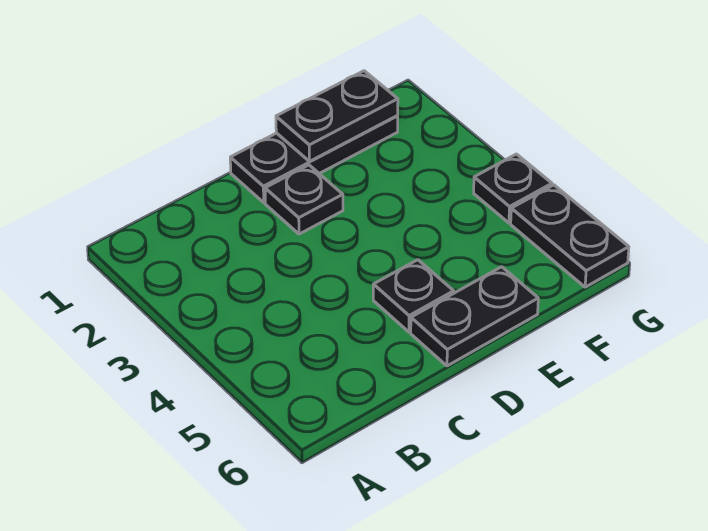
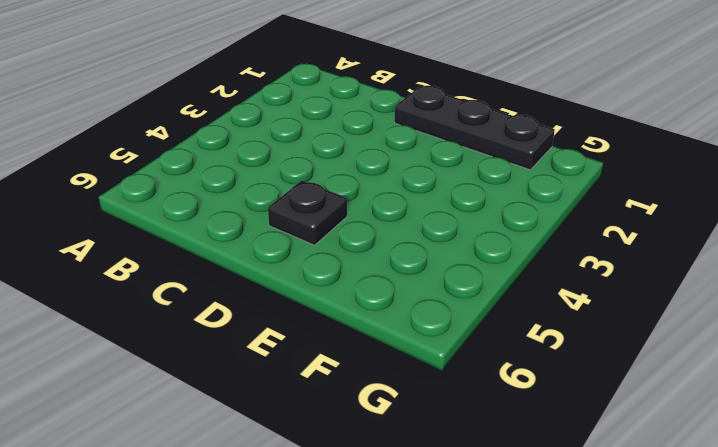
none -> black 1x1 plate [265,165,343,234]
none -> black 1x2 plate [411,267,538,366]

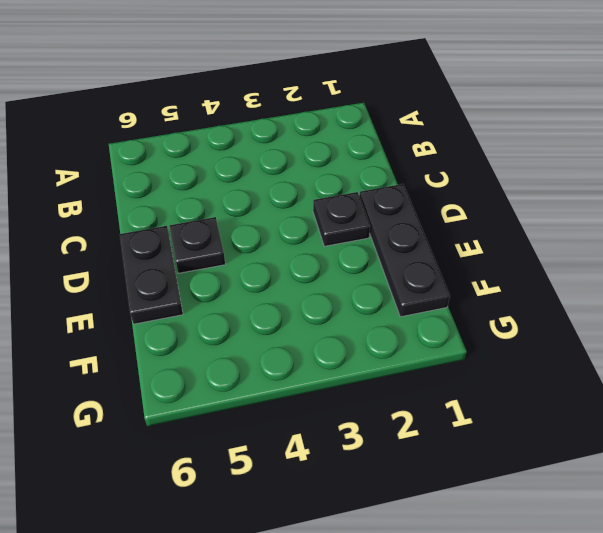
none -> black 1x1 plate [474,154,552,223]
none -> black 1x2 plate [511,185,629,287]

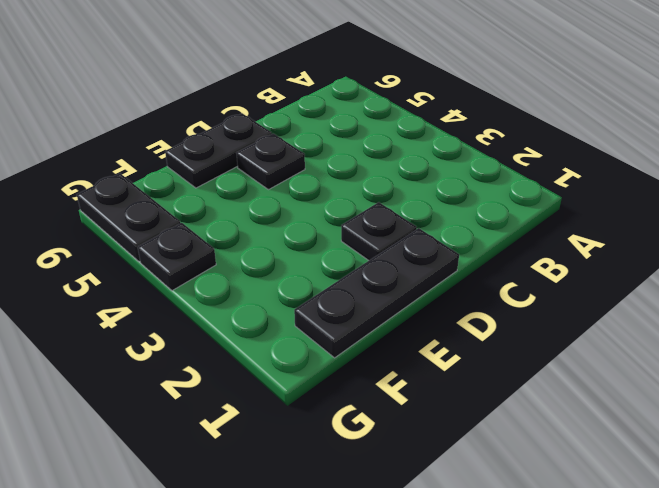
none -> black 1x2 plate [276,71,398,161]

